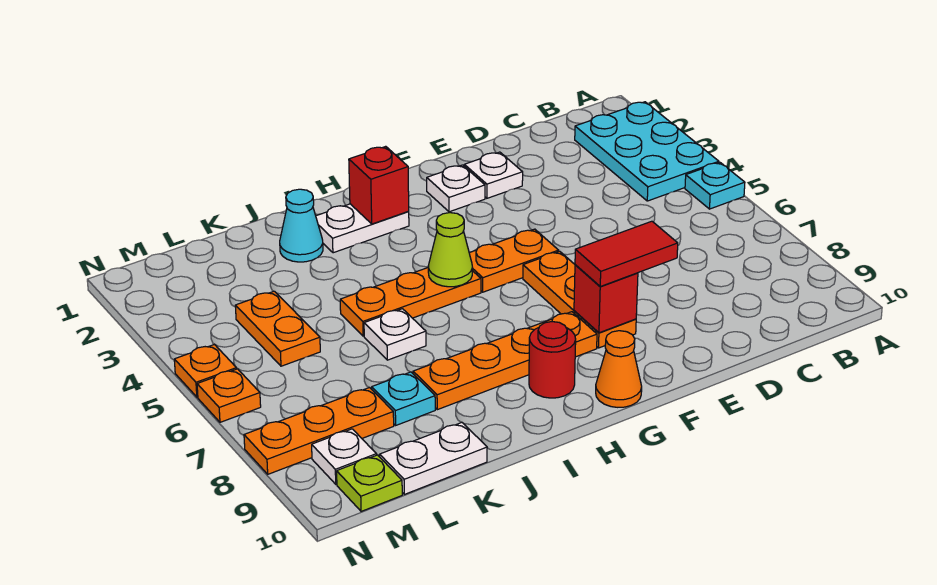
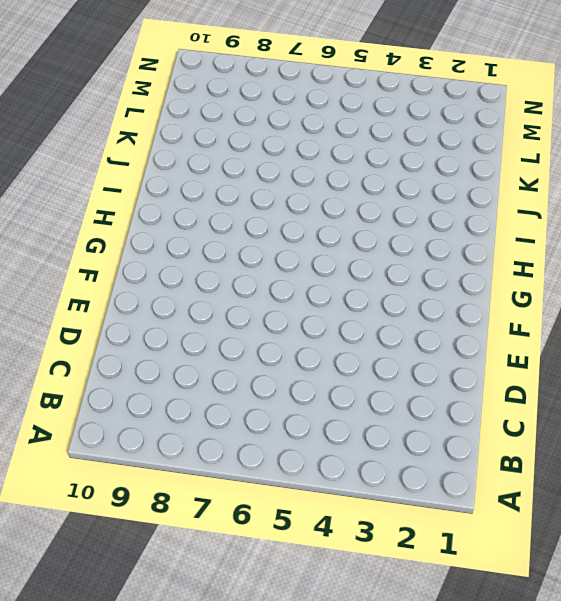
none -> cyan 2x3 plate [575,102,719,201]
none -> cyan 1x1 plate [685,163,745,209]
none -> white 1x1 plate [464,152,523,198]

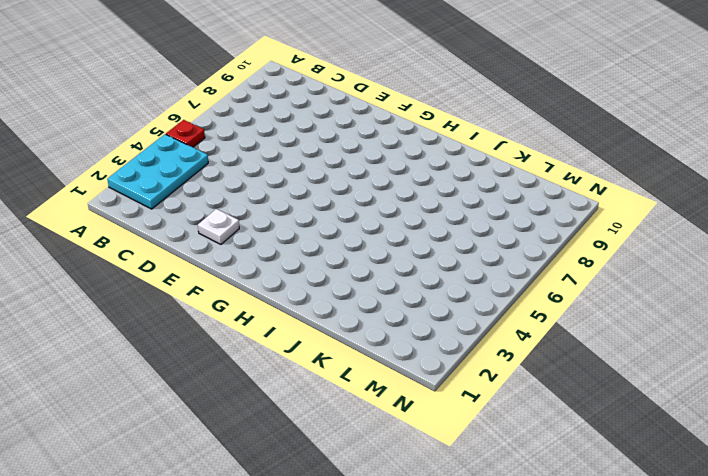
red 1x1 plate [166,120,205,147] -> cyan 1x1 plate [685,163,745,209]
none -> white 1x1 plate [427,165,485,212]
none -> orange 1x2 plate [469,229,559,292]
none -> orange 1x3 plate [523,251,636,348]

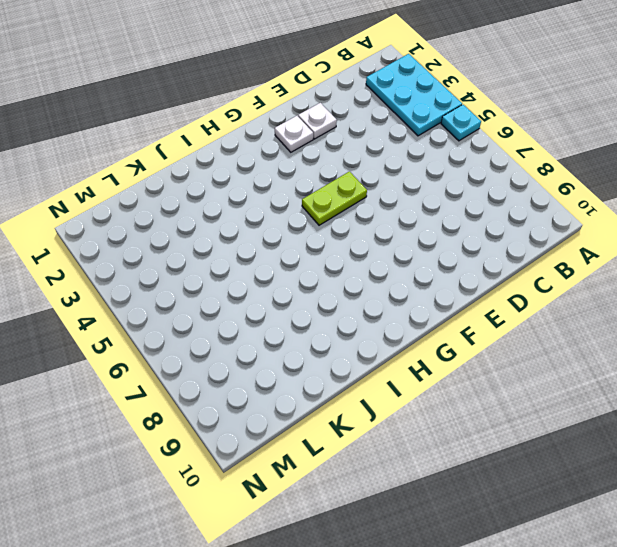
lime 1x2 plate [302,172,367,225] -> orange 1x2 plate [469,229,559,292]
none -> orange 1x3 plate [523,251,636,348]
none -> orange 1x4 plate [413,312,597,410]
none -> orange 1x1 cone [596,331,642,407]

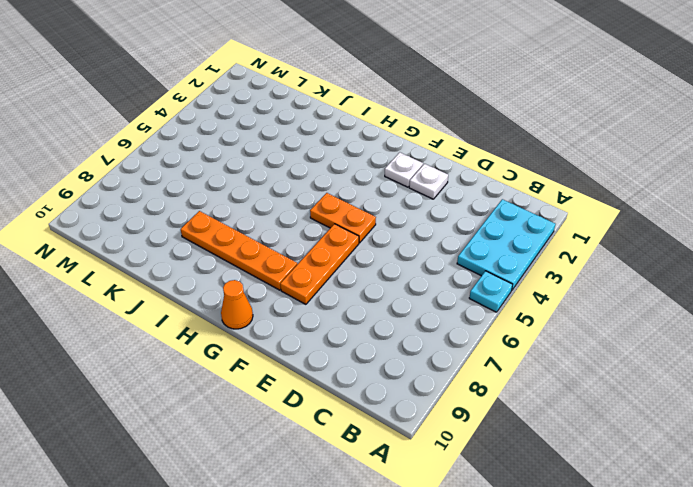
none -> white 1x2 plate [316,204,409,253]
none -> orange 1x3 plate [340,268,481,336]
none -> red 1x1 round brick [529,322,576,398]

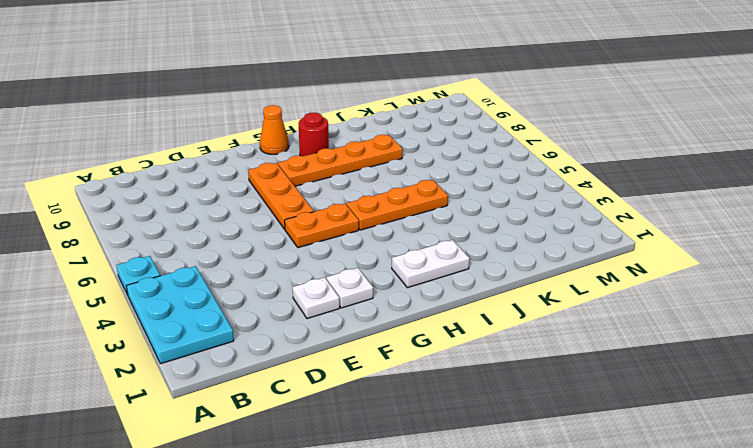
none -> cyan 1x1 cone [280,189,323,262]
none -> white 1x1 plate [364,309,426,360]
none -> cyan 1x1 plate [372,372,435,425]

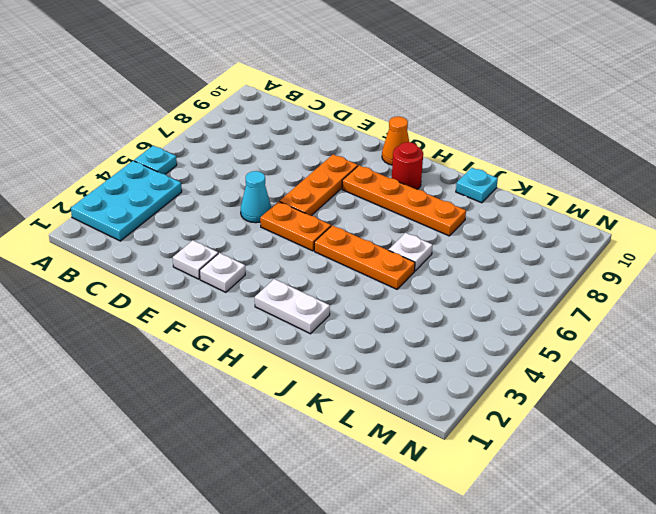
cyan 1x1 cone [241,171,271,223] -> cyan 1x1 cone moved to [280,189,323,262]
cyan 1x1 plate [456,168,498,203] -> cyan 1x1 plate moved to [372,372,435,425]
none -> white 1x2 plate [380,422,487,494]
none -> orange 1x2 plate [235,291,320,366]
none -> orange 1x3 plate [244,387,394,474]

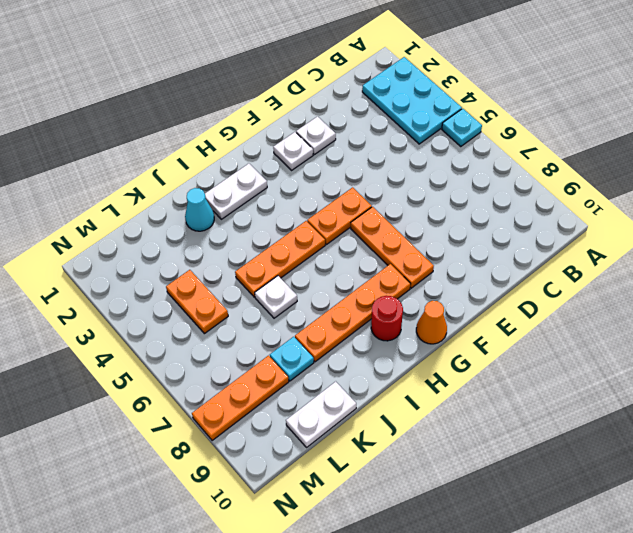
none -> white 1x1 plate [312,429,376,484]
none -> lime 1x1 plate [337,455,402,511]
none -> orange 1x1 plate [174,344,237,397]

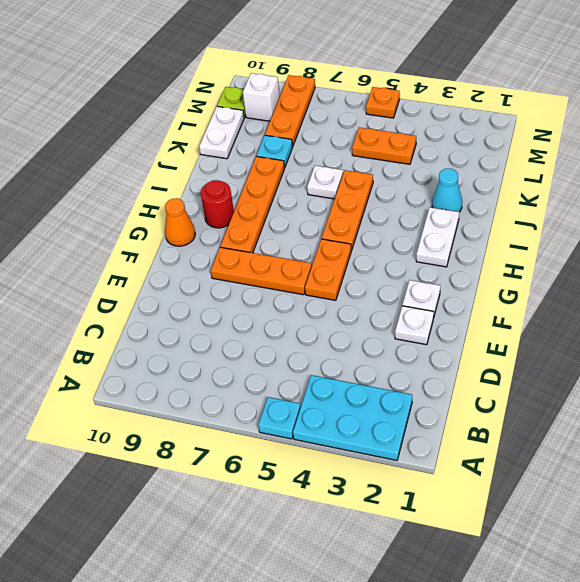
white 1x1 brick [243,73,280,121] -> white 1x1 plate [312,429,376,484]
none -> orange 1x1 plate [197,369,261,422]
none -> red 1x1 brick [574,265,638,333]
none -> red 1x1 brick [349,146,409,224]

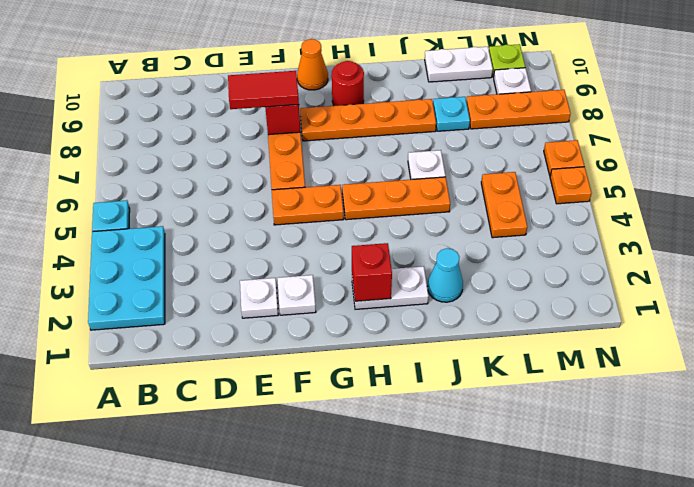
none -> lime 1x1 cone [428,213,473,287]

